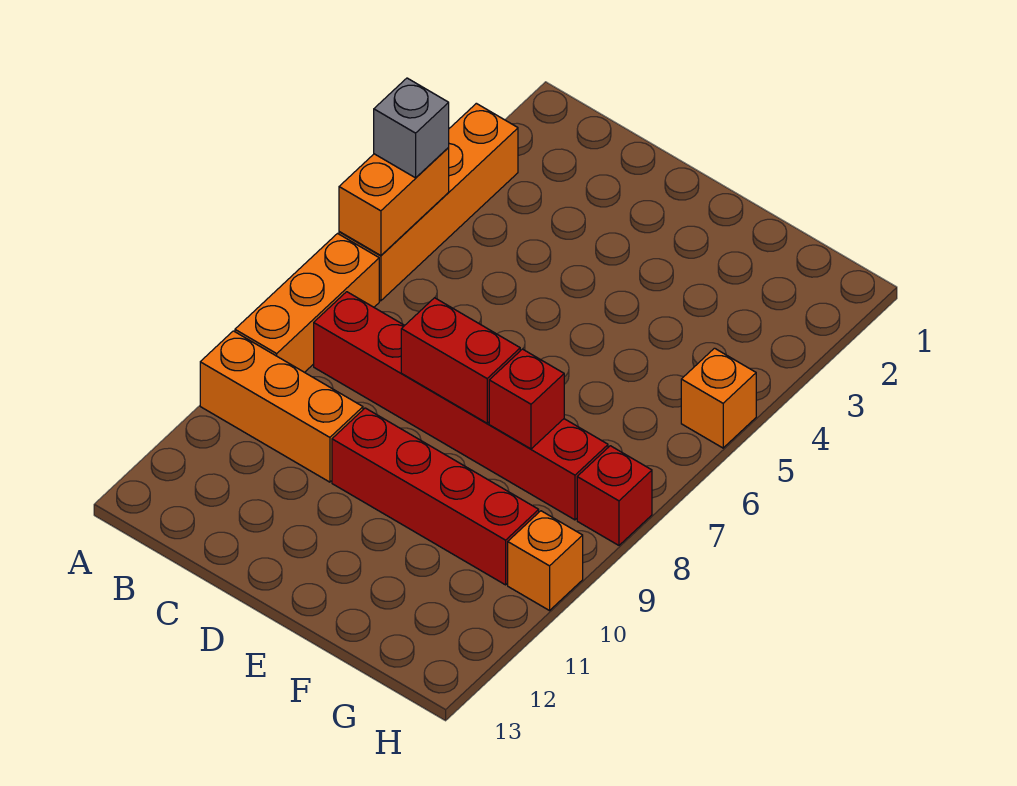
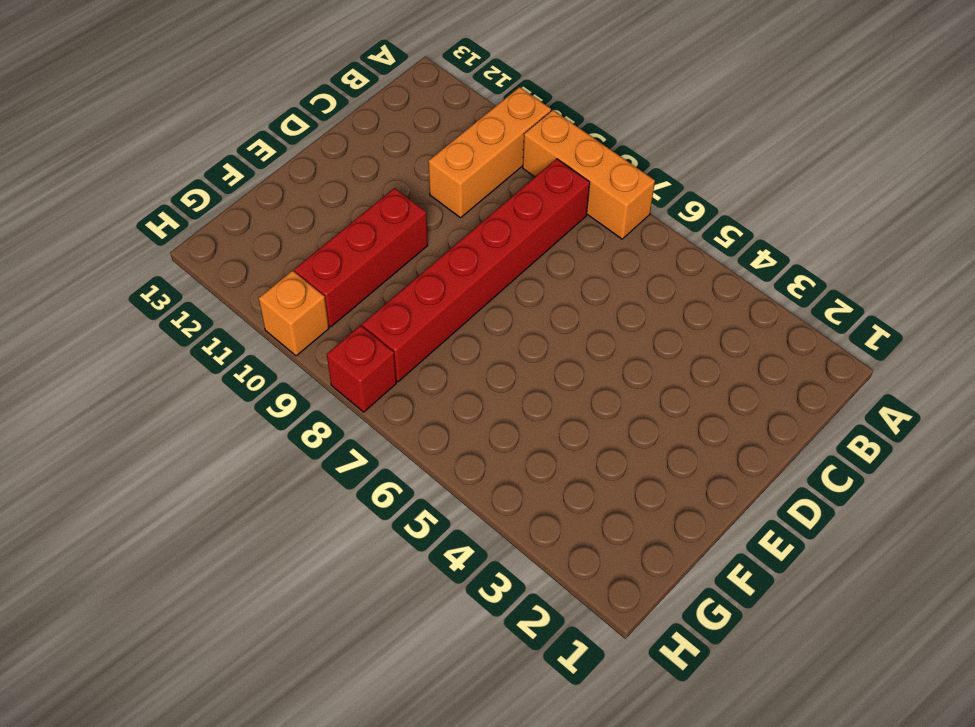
red 1x3 brick [294,188,428,327] -> red 1x4 brick [332,408,539,585]
none -> orange 1x4 brick [339,103,518,301]
none -> orange 1x1 brick [681,348,756,448]
none -> orange 1x2 brick [339,148,449,256]

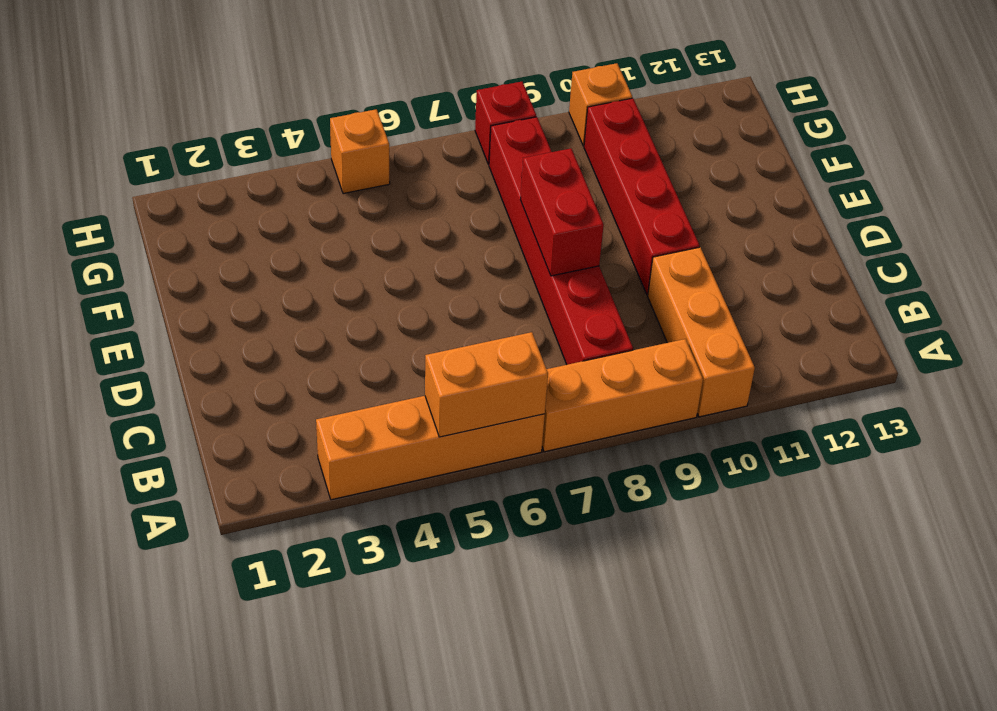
none -> red 1x1 brick [489,349,564,449]
none -> grey 1x1 brick [374,78,449,178]

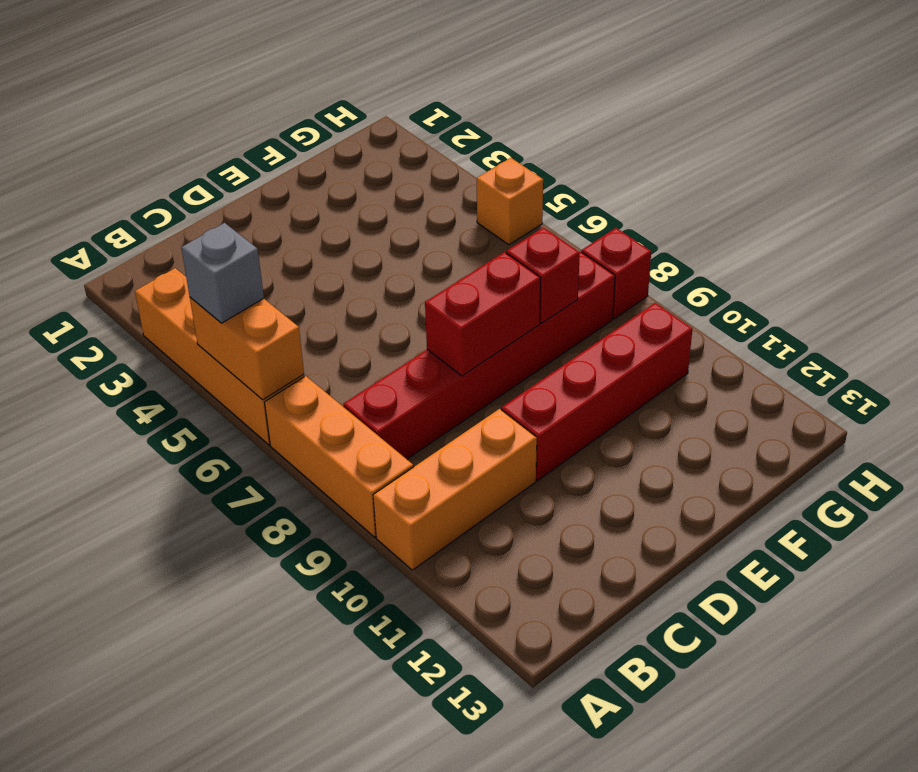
none -> orange 1x1 brick [508,511,583,611]

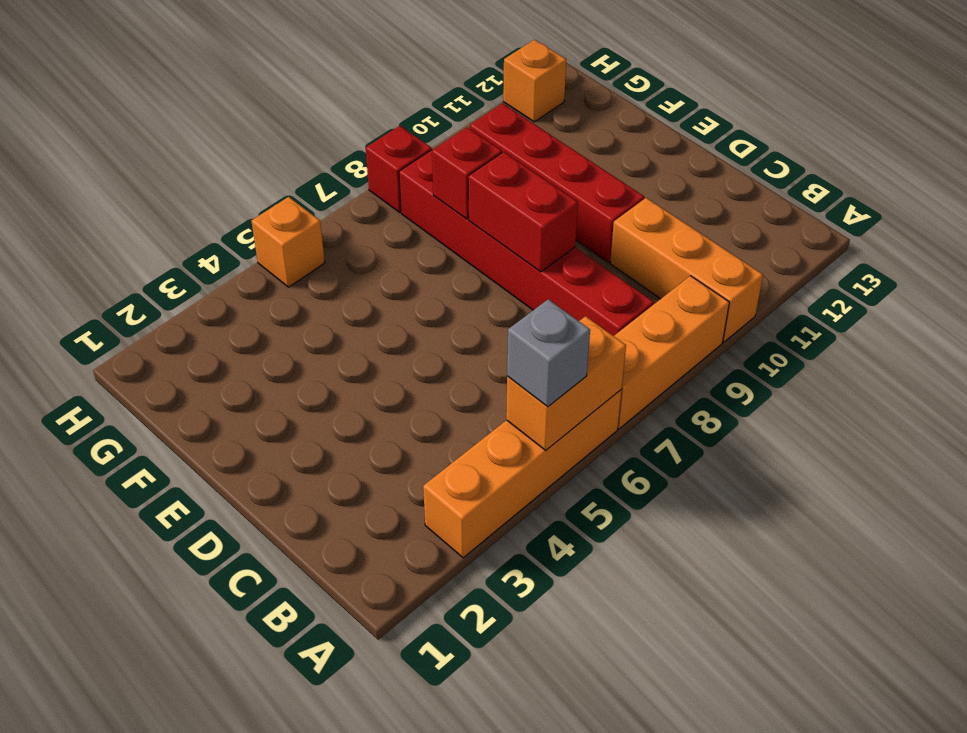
orange 1x1 brick [503,40,566,122] -> orange 1x1 brick moved to [508,511,583,611]

